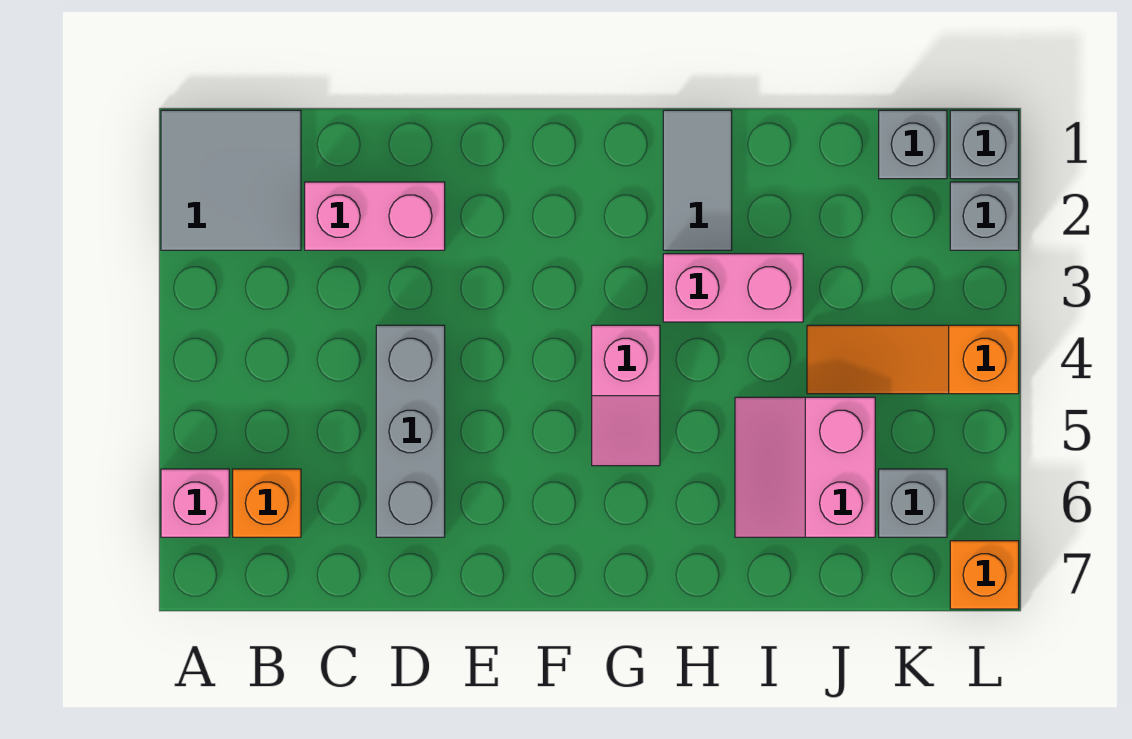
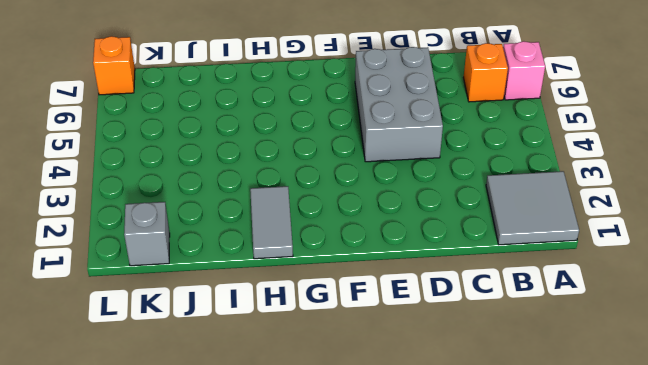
grey 2x3 brick [355,47,443,162] -> grey 1x3 brick [376,325,445,537]
none -> pink 1x2 brick [305,182,445,250]
none -> pink 1x2 slope [592,325,660,466]
none -> pink 1x2 brick [663,254,803,322]

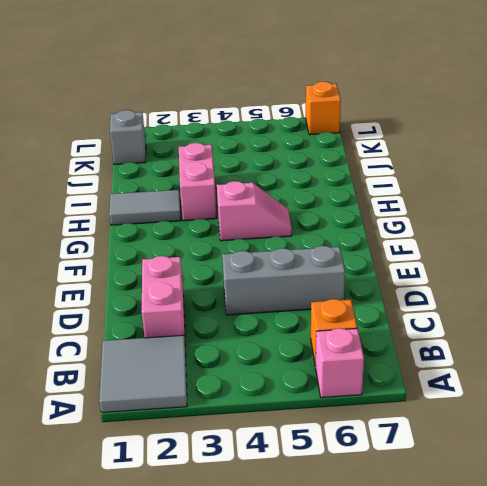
none -> pink 2x2 slope [735,397,875,537]
none -> orange 1x3 slope [807,325,1019,394]
none -> grey 1x1 brick [879,469,947,537]

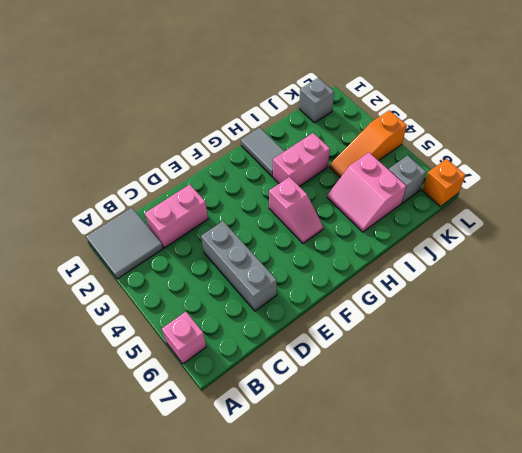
none -> orange 1x1 brick [233,469,301,537]
none -> grey 1x1 brick [950,110,1019,179]
none -> grey 1x1 brick [950,182,1019,250]

